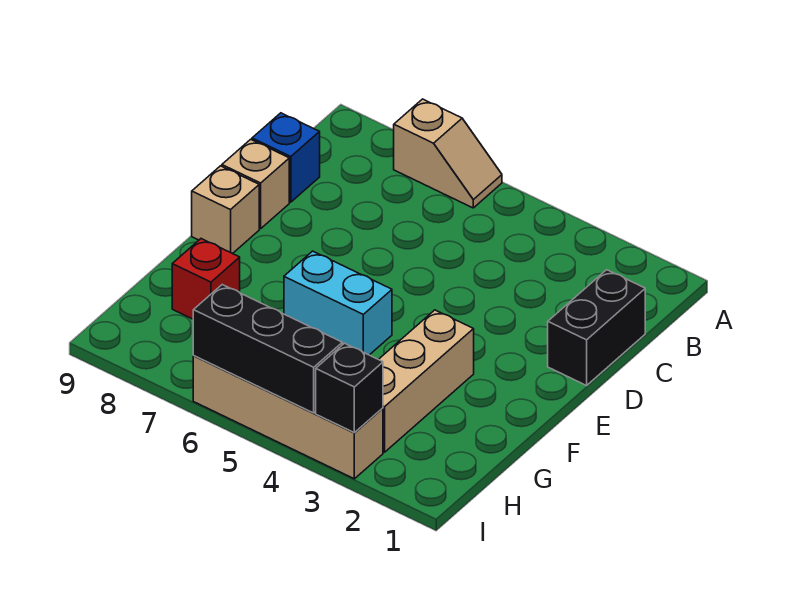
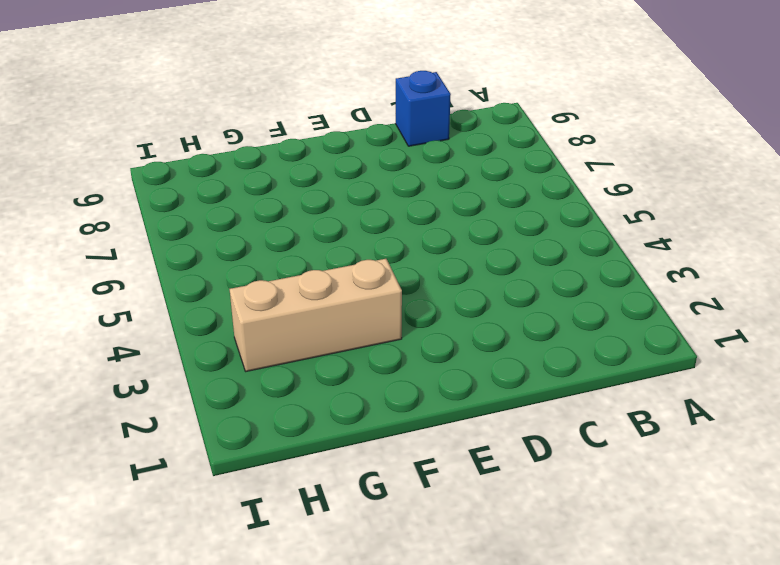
none -> tan 1x2 slope [394,99,502,208]
none -> black 1x2 brick [548,270,645,386]

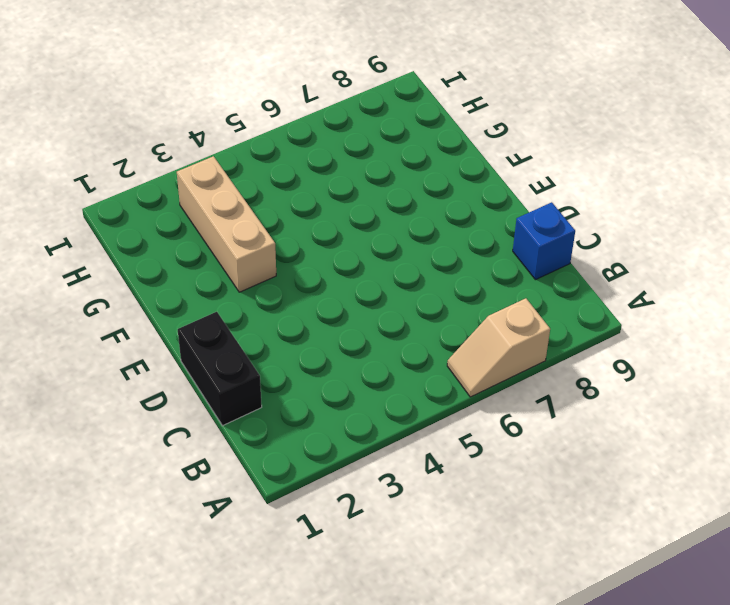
none -> tan 1x1 brick [222,139,289,229]
none -> tan 1x1 brick [192,166,259,254]

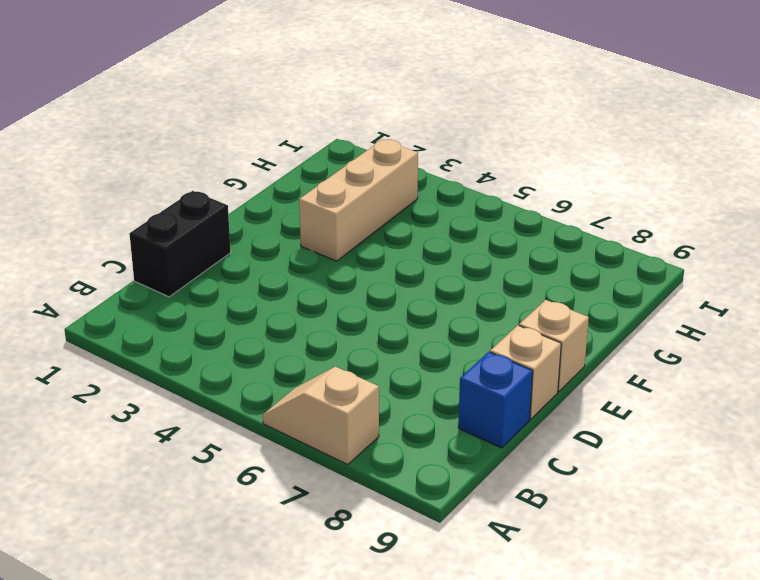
none -> cyan 1x2 brick [284,251,392,355]
none -> red 1x1 brick [172,239,240,319]

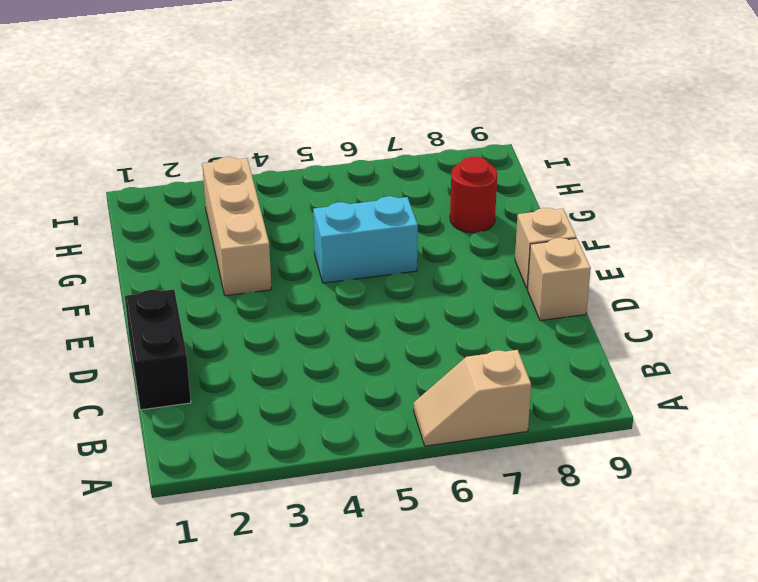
red 1x1 round brick [450,157,497,233] -> red 1x1 brick [172,239,240,319]
none -> blue 1x1 brick [252,113,320,202]
none -> tan 1x4 brick [193,356,383,479]

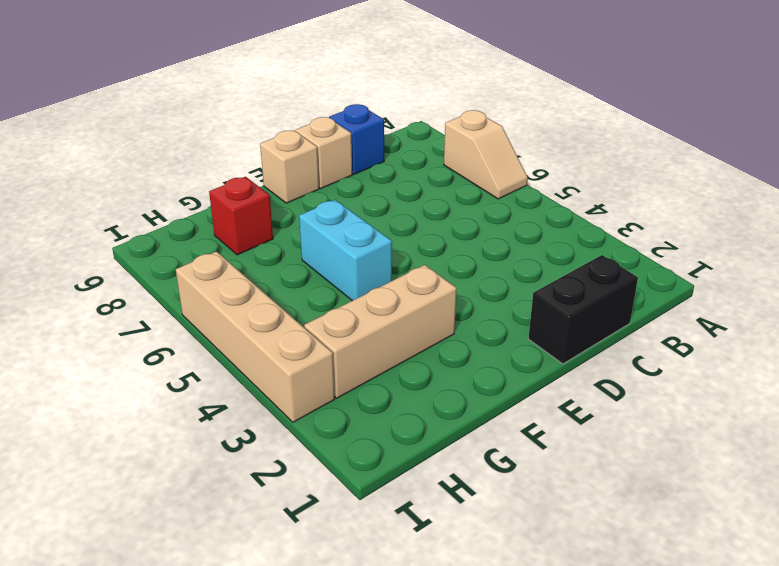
none -> black 1x1 brick [316,343,383,433]
none -> black 1x3 brick [193,285,342,413]

